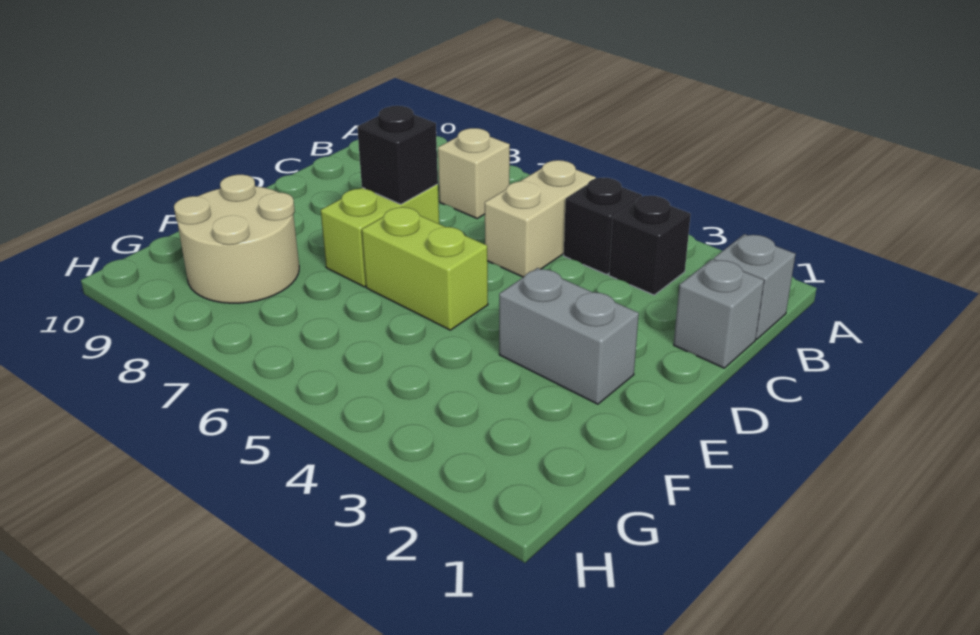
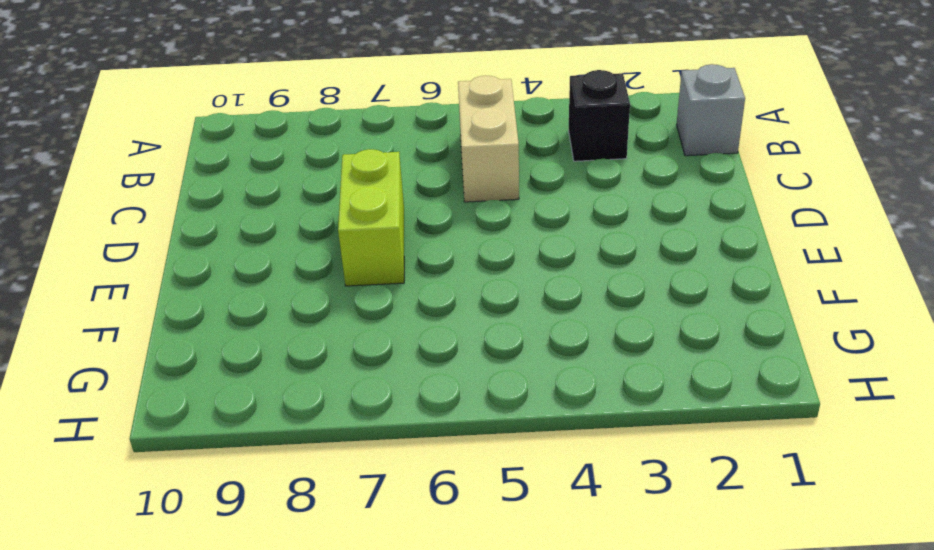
none -> black 1x1 brick [564,178,642,274]
none -> tan 1x1 brick [438,128,510,218]

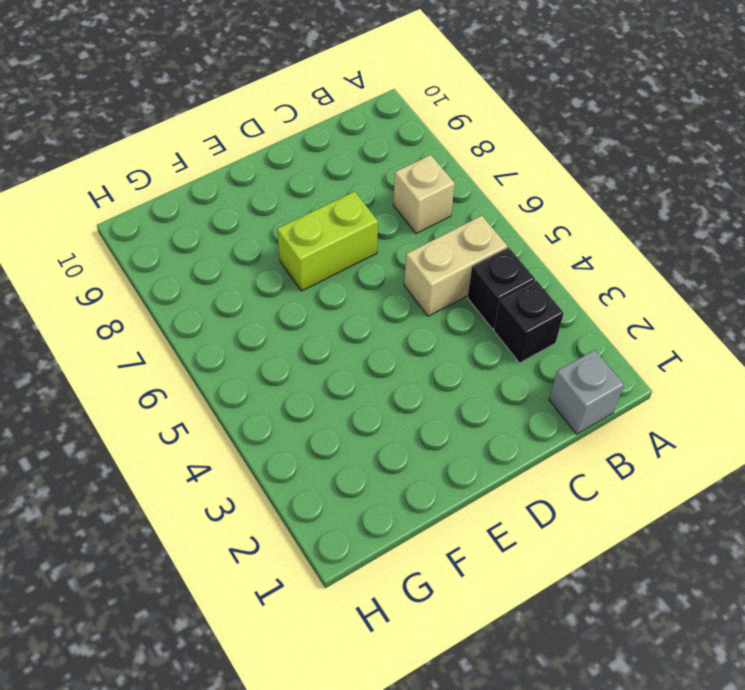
none -> grey 1x1 brick [674,259,764,368]
none -> grey 1x2 brick [499,268,639,404]

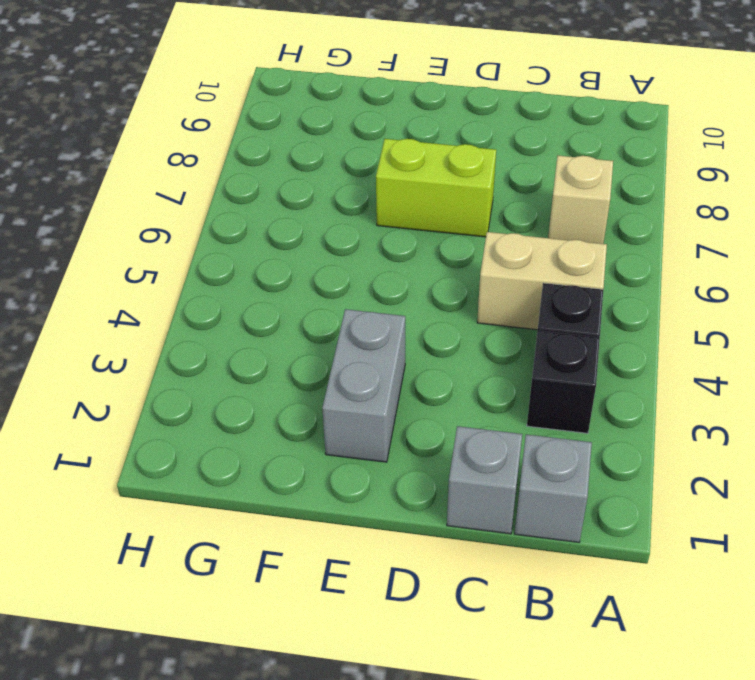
none -> lime 1x2 brick [362,207,488,330]
none -> tan 2x2 round brick [174,175,299,303]

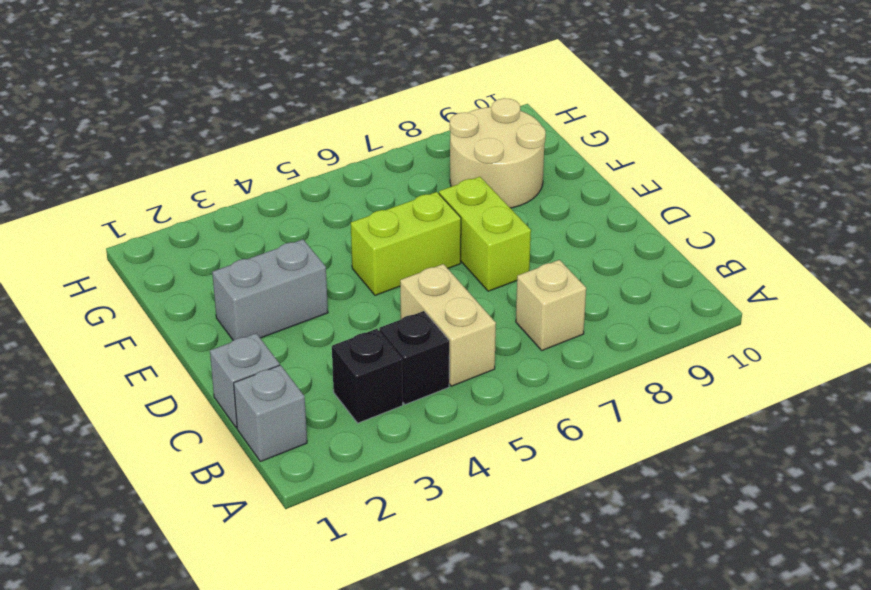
none -> black 1x1 brick [357,106,438,204]

